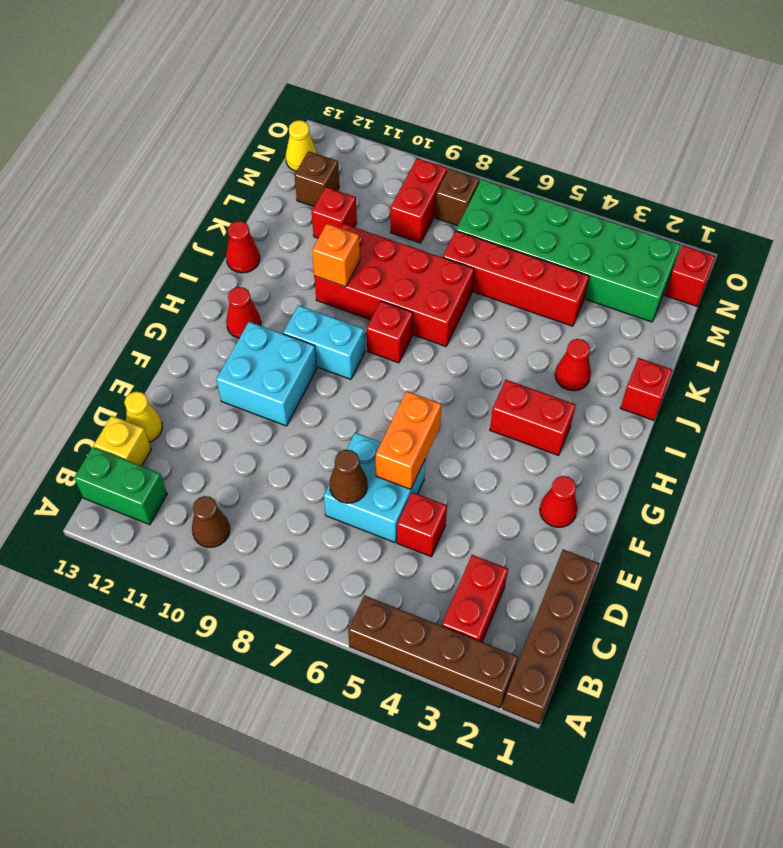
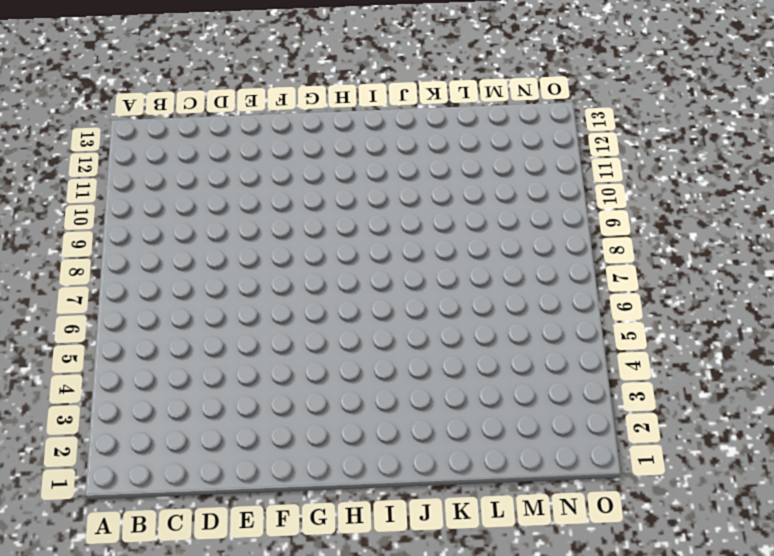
none -> brown 1x4 brick [502,550,599,724]
none -> brown 1x4 brick [348,595,518,708]
none -> red 1x2 brick [442,555,508,642]
none -> brown 1x1 cone [192,496,230,547]

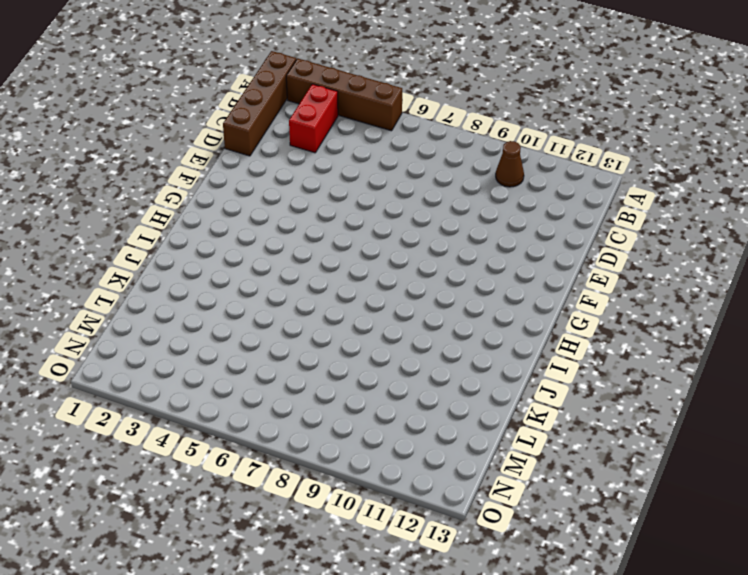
none -> green 1x2 brick [74,447,167,525]
none -> yellow 1x1 brick [94,416,151,466]
none -> red 1x1 brick [397,492,447,557]
none -> cyan 2x2 brick [324,433,425,542]

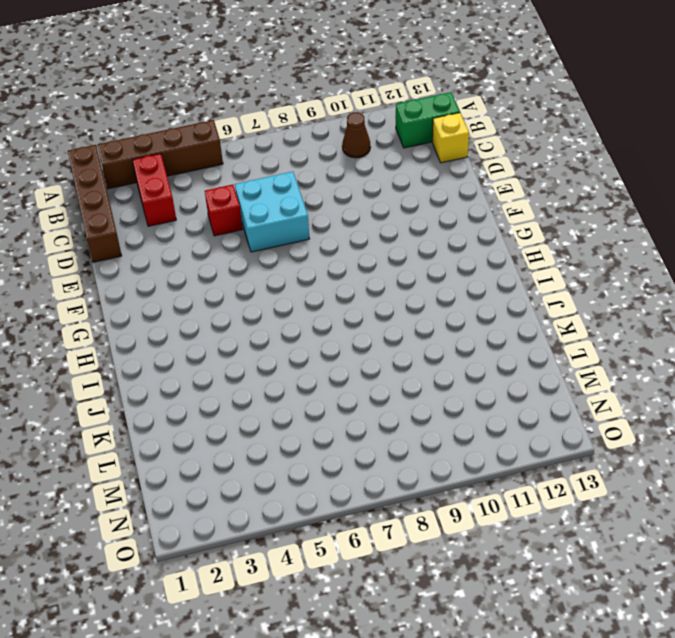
none -> yellow 1x1 cone [124,392,162,442]
none -> red 1x1 cone [540,476,577,527]
none -> cyan 2x2 brick [216,322,317,426]
none -> red 1x2 brick [490,380,576,455]

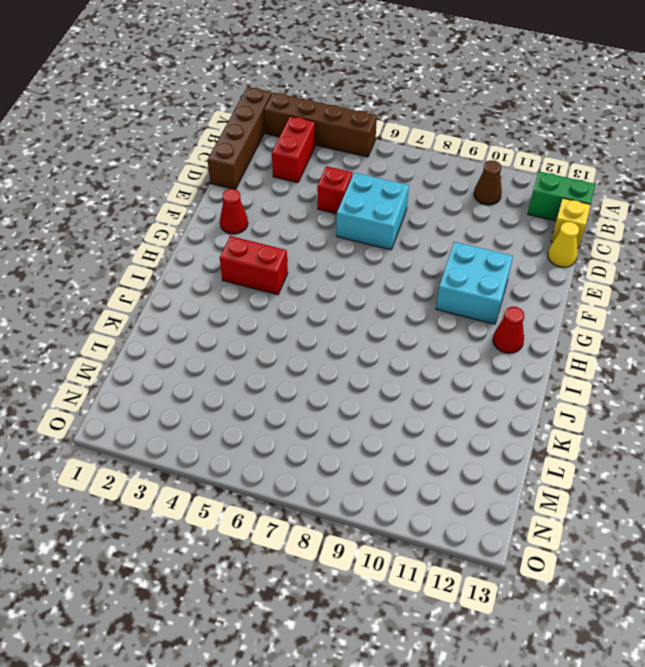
none -> cyan 1x2 brick [283,305,365,379]
none -> red 1x1 brick [367,301,413,363]
none -> red 1x1 brick [621,358,672,420]
none -> red 1x1 cone [555,339,591,391]

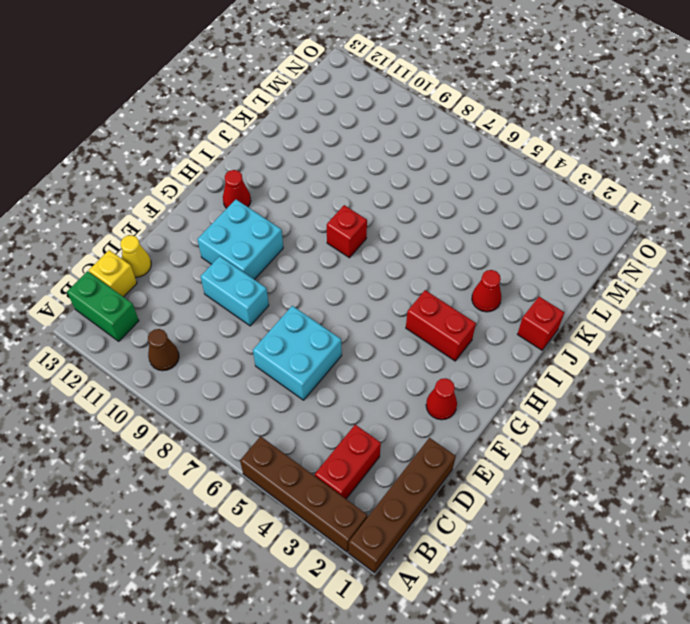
cyan 1x2 brick [201,256,269,326] -> cyan 1x2 brick moved to [283,305,365,379]
none -> red 1x1 brick [397,492,447,557]
none -> red 2x4 brick [314,224,474,346]
none -> red 1x1 cone [226,221,260,273]
none -> red 1x4 brick [443,231,589,326]

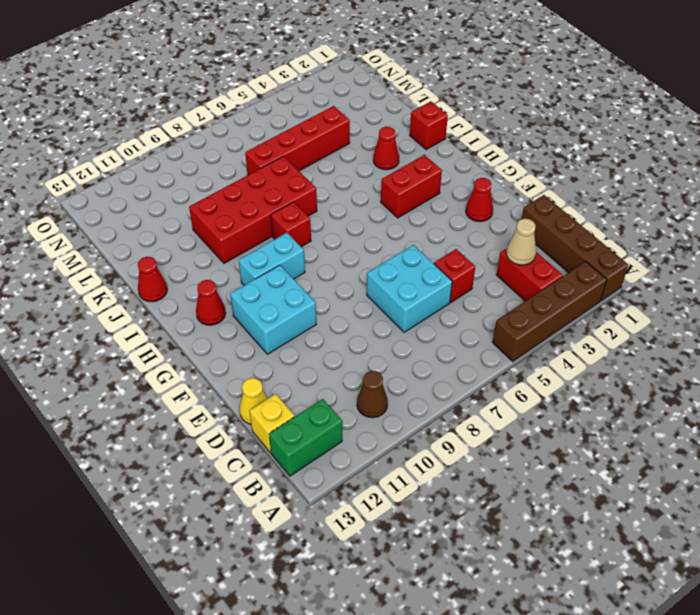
tan 1x1 cone [506,219,536,265] -> none
none -> red 1x1 brick [312,187,357,238]
none -> green 2x6 brick [456,179,680,322]
none -> red 1x2 brick [390,158,448,243]
none -> brown 1x1 brick [294,151,339,207]

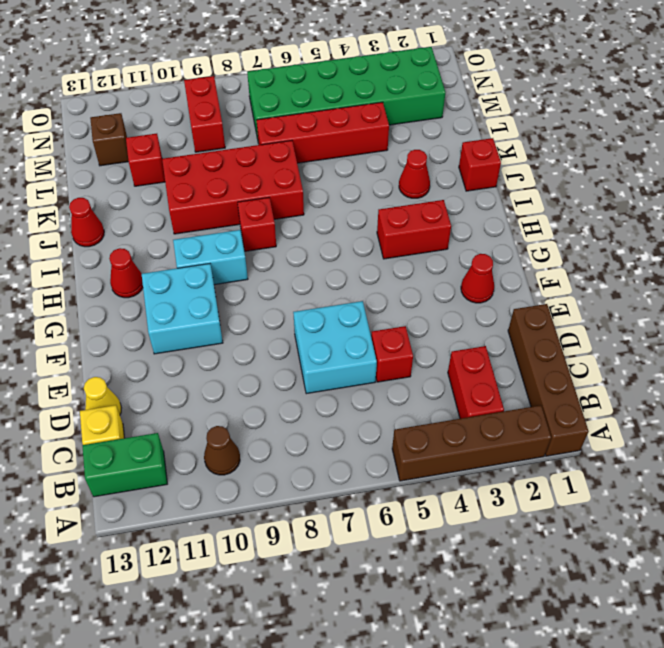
none -> red 1x1 brick [665,245,715,306]
none -> brown 1x1 brick [435,169,480,226]
none -> yellow 1x1 cone [286,120,317,171]
none -> brown 1x1 cone [329,450,367,503]

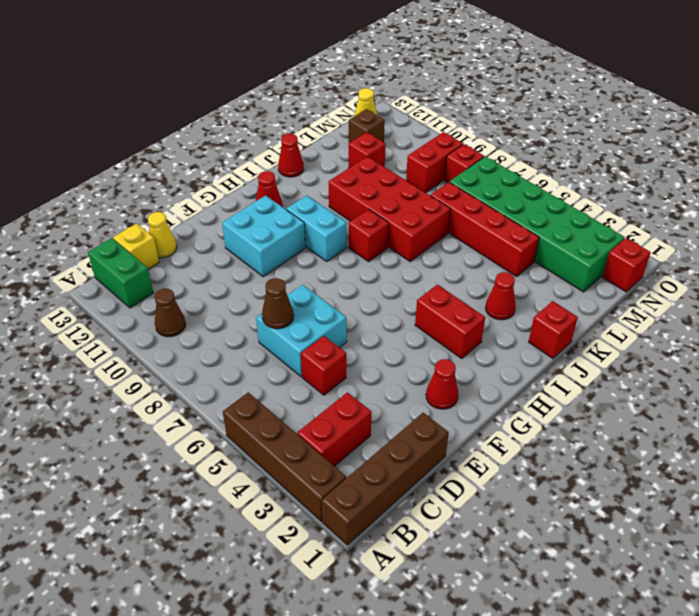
red 1x1 brick [444,144,484,183] -> brown 1x1 brick [435,169,480,226]
none -> orange 1x2 brick [376,391,441,489]
none -> orange 1x1 brick [312,224,360,287]

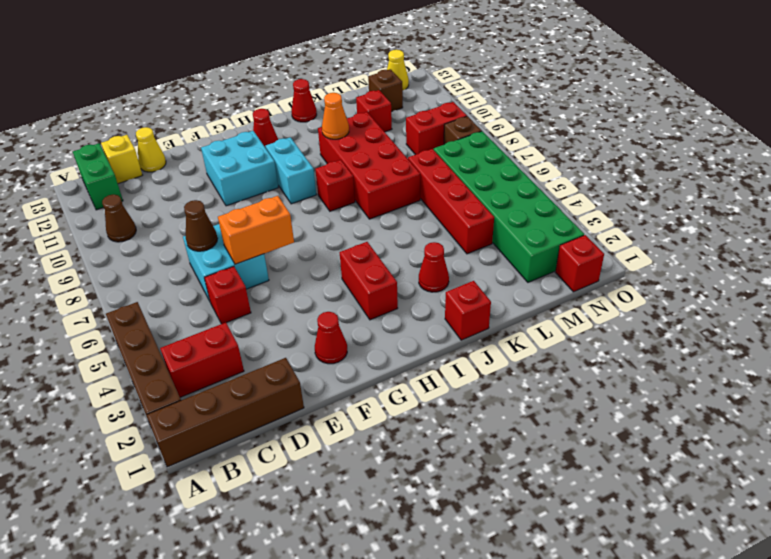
orange 1x1 cone [322,93,349,139] -> orange 1x1 brick [312,224,360,287]

